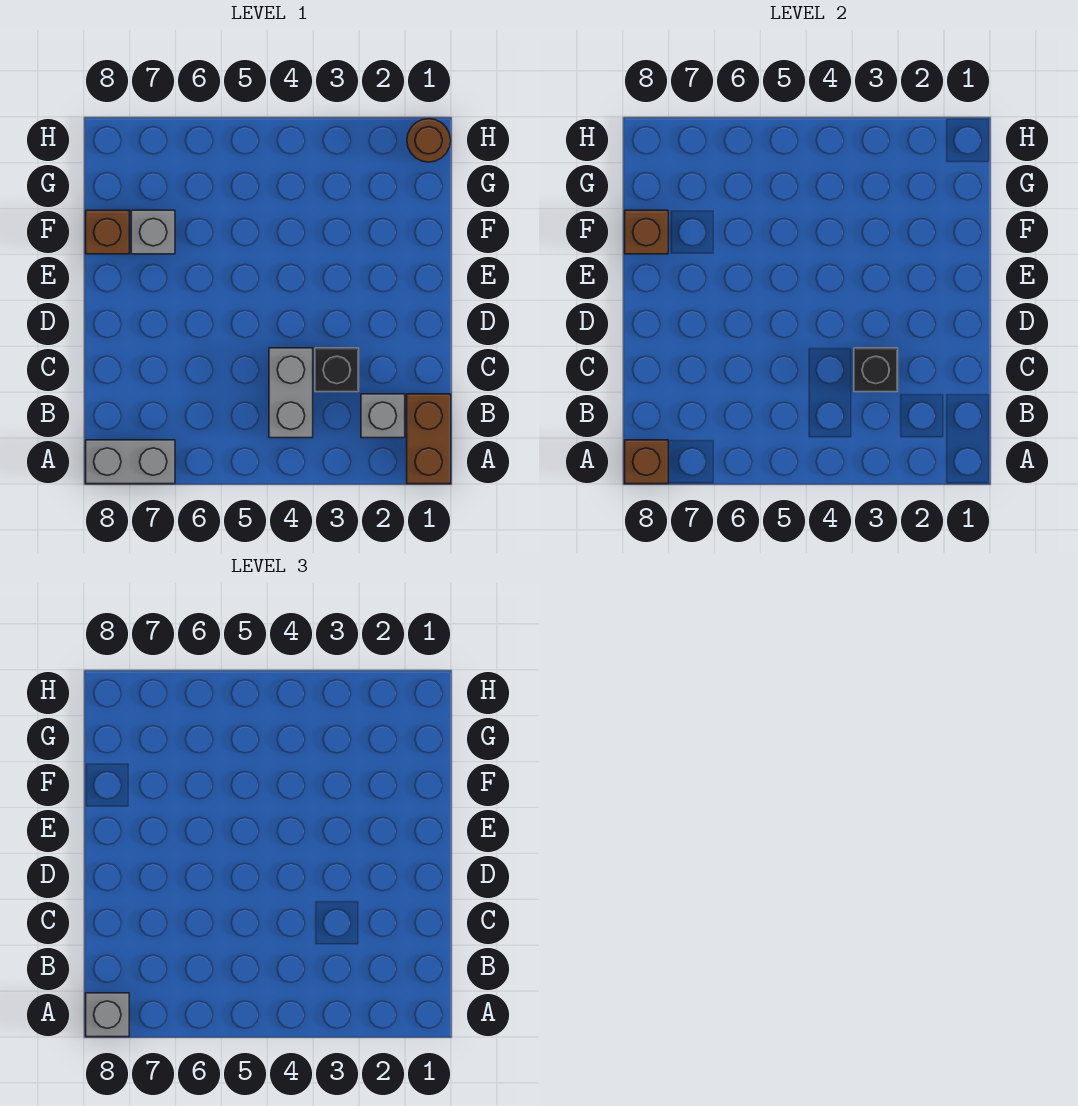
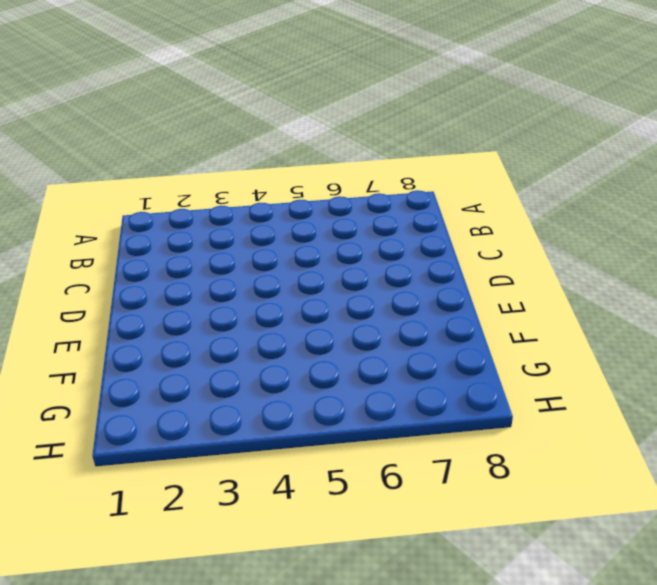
none -> brown 1x2 brick [407,394,451,484]
none -> grey 1x2 brick [86,440,175,484]
none -> grey 1x1 brick [361,394,405,438]

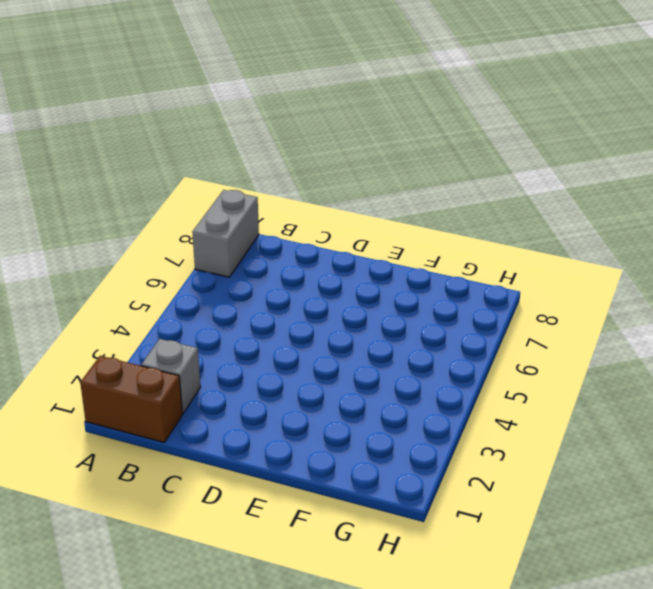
none -> grey 1x2 brick [269,348,313,438]
none -> black 1x1 brick [315,348,359,392]
none -> grey 1x1 brick [131,210,175,254]

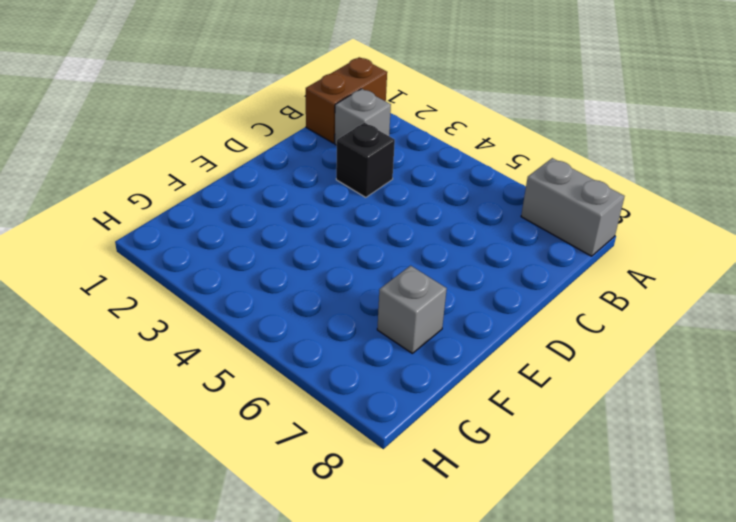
none -> grey 1x2 brick [269,348,313,438]
none -> brown 1x1 brick [86,210,129,254]
none -> brown 1x1 round brick [407,119,450,162]

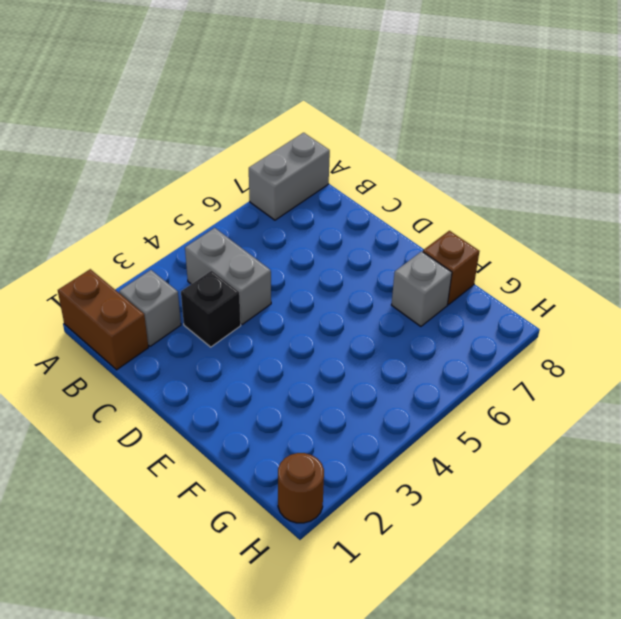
none -> brown 1x1 brick [625,440,668,484]
none -> black 1x1 brick [854,348,898,392]
none -> brown 1x1 brick [625,210,668,254]

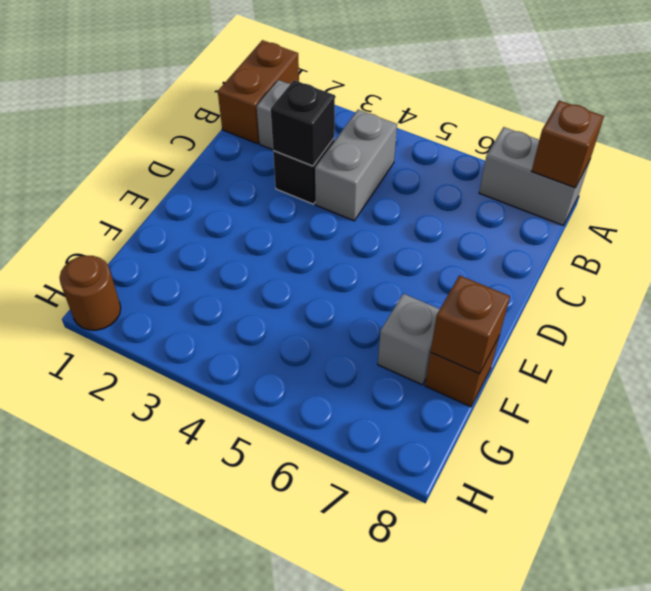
none -> grey 1x1 brick [86,993,129,1037]

